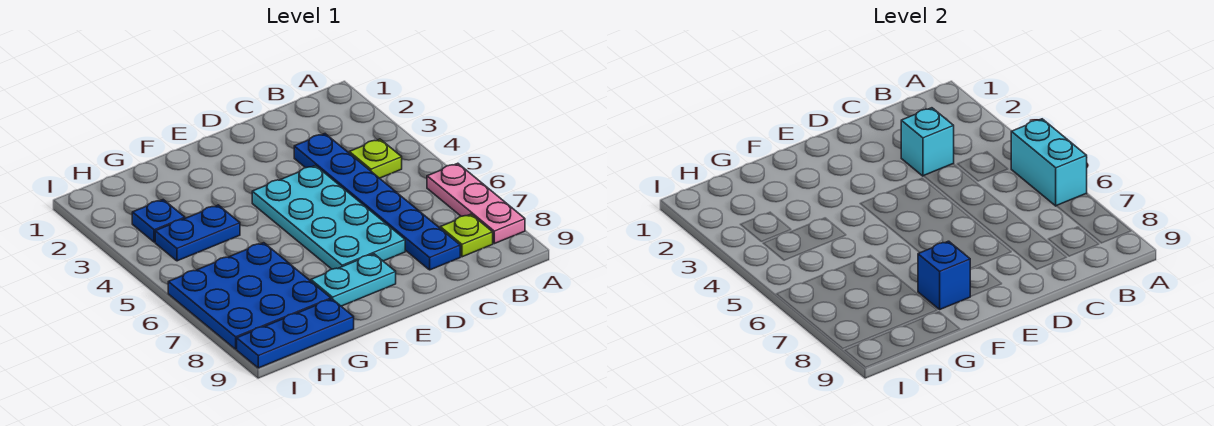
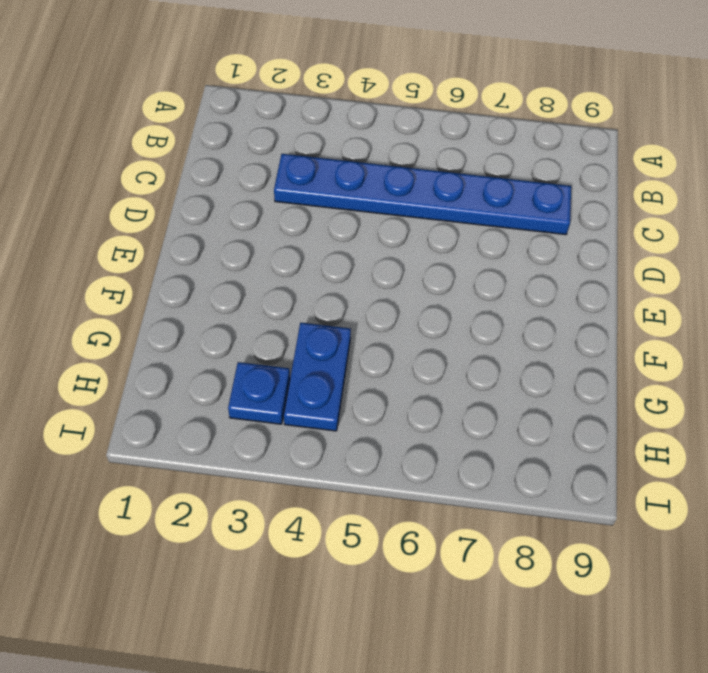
none -> pink 1x3 plate [427,163,525,244]
none -> lime 1x1 plate [349,139,402,178]
none -> lime 1x1 plate [440,214,493,257]

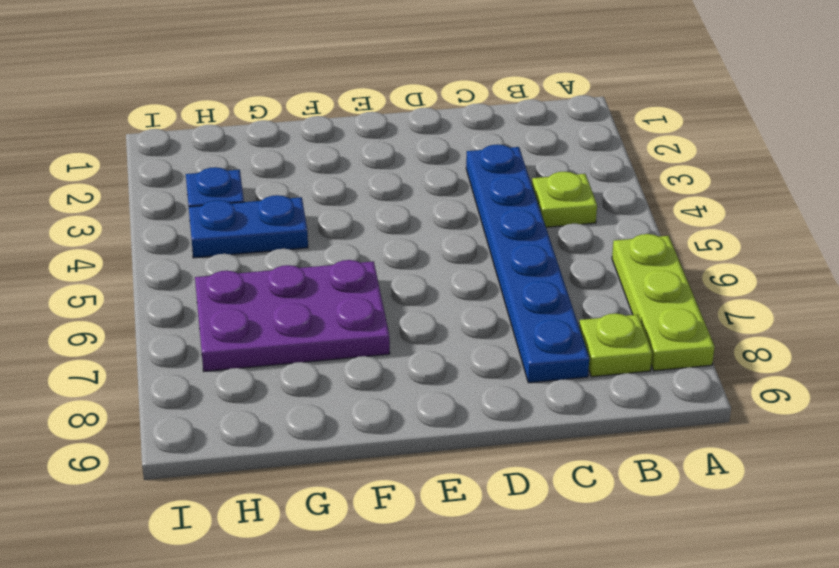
lime 1x3 plate [612,234,715,371] -> pink 1x3 plate [427,163,525,244]
purple 2x3 plate [195,260,390,371] -> blue 3x3 plate [168,243,331,349]
none -> cyan 2x4 plate [252,165,405,269]
none -> cyan 1x2 plate [311,254,396,306]
none -> blue 1x3 plate [237,299,354,368]

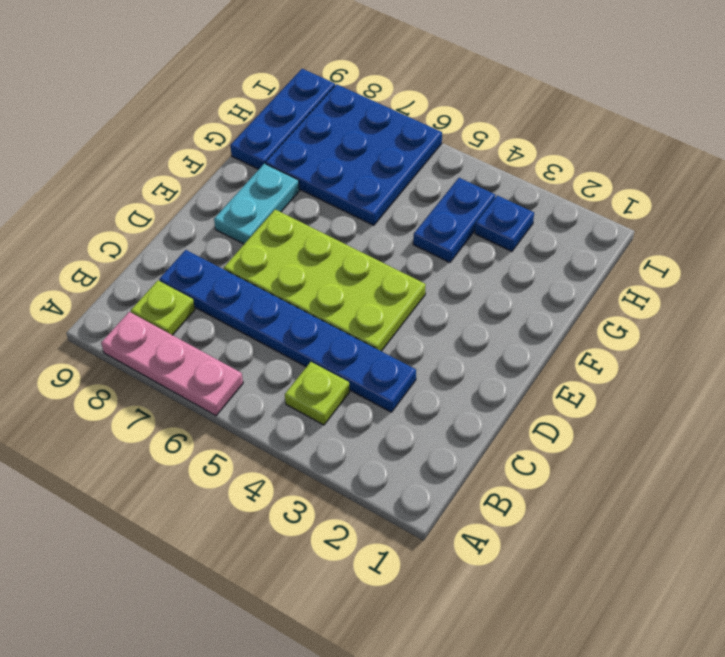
lime 2x4 plate [224,210,426,351] -> cyan 2x4 plate [252,165,405,269]
none -> cyan 1x2 brick [1011,119,1087,206]
none -> cyan 1x1 brick [901,108,954,176]
none -> blue 1x1 brick [918,241,971,309]

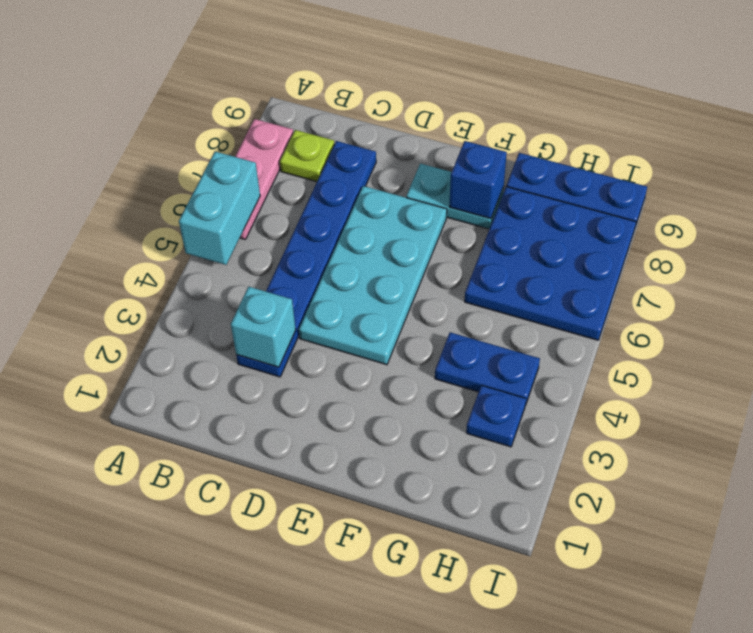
none -> lime 1x1 plate [349,139,402,178]

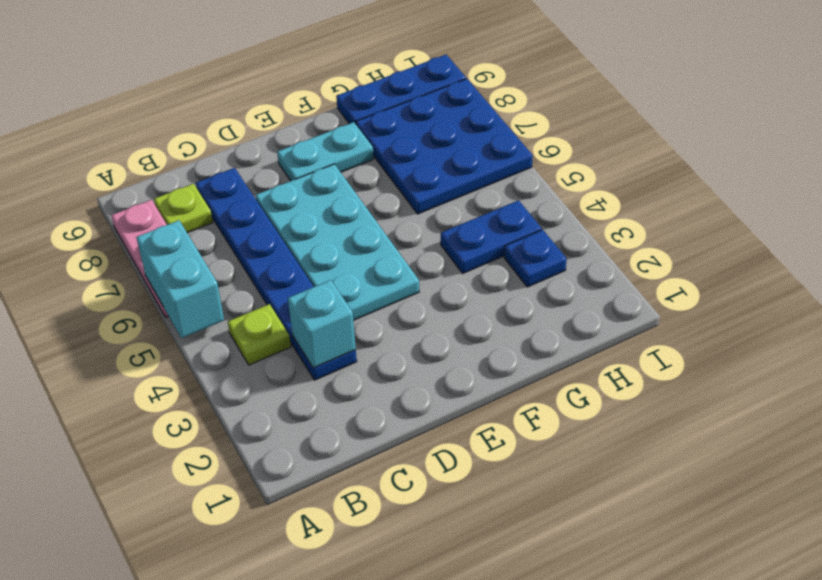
none -> blue 1x1 brick [918,241,971,309]

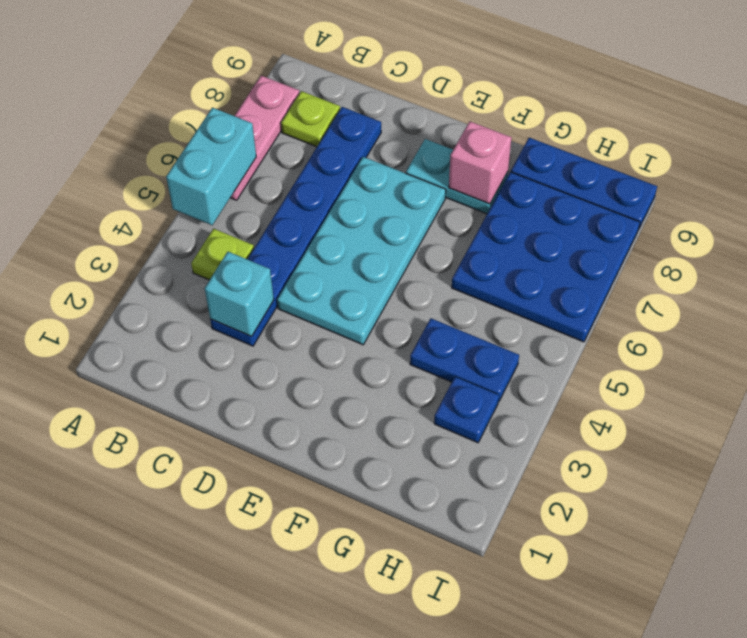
pink 1x1 brick [449,122,512,204] -> blue 1x1 brick [918,241,971,309]

